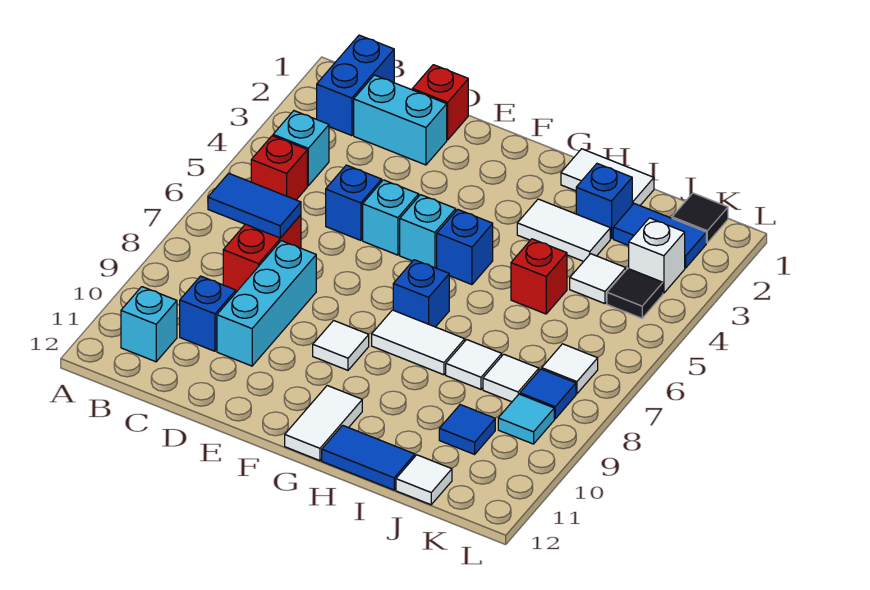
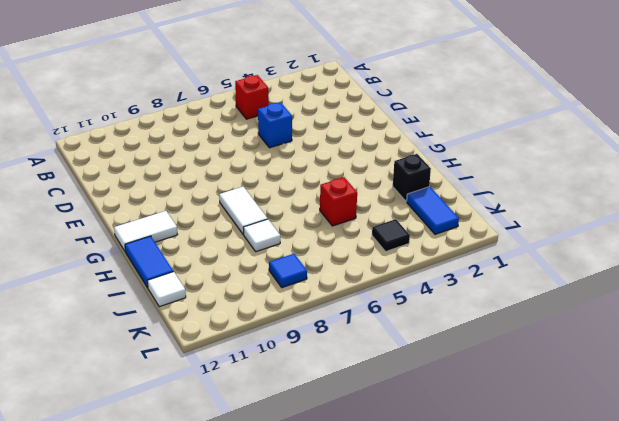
black 1x1 brick [393,154,431,201] -> blue 1x1 brick [576,164,632,239]
none -> blue 1x2 brick [317,35,394,136]
none -> cyan 1x1 brick [273,111,329,186]
none -> cyan 1x1 brick [121,287,177,362]
none -> cyan 1x2 brick [354,75,447,165]

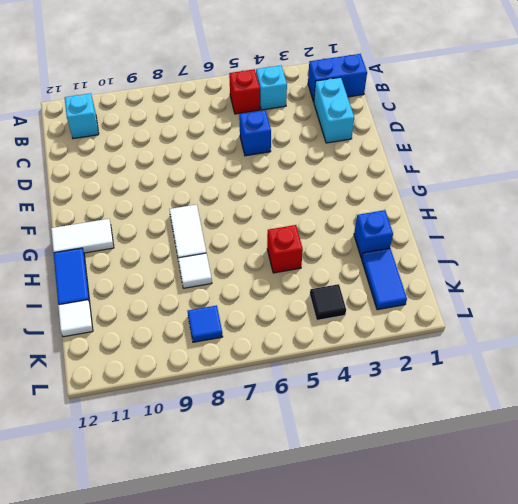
none -> red 1x2 brick [223,215,301,292]
none -> blue 1x1 brick [180,276,236,351]
none -> red 1x1 brick [412,65,468,140]
none -> cyan 1x3 brick [217,241,316,366]

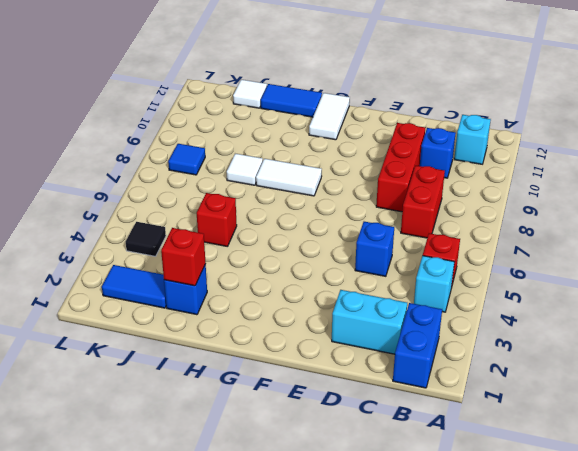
red 1x3 brick [376,123,425,212] -> cyan 1x3 brick [217,241,316,366]
red 1x1 brick [161,228,206,286] -> red 1x1 brick moved to [412,65,468,140]
none -> cyan 1x1 brick [363,180,419,255]
none -> cyan 1x1 brick [400,195,456,268]
none -> white 1x1 tile [313,321,369,370]
none -> blue 1x1 brick [437,209,493,285]

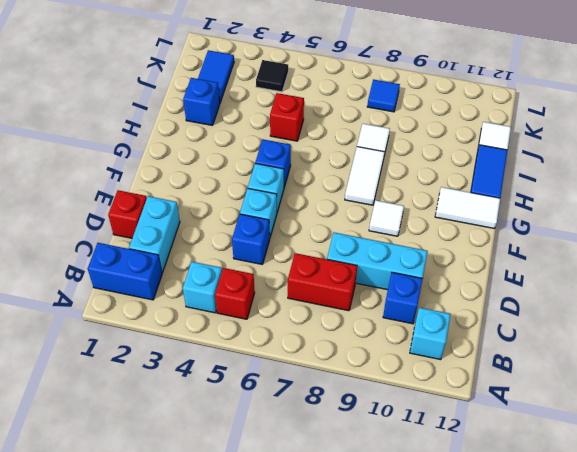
none -> blue 1x1 brick [393,260,449,327]
none -> white 1x2 tile [561,149,654,206]
none -> white 1x2 tile [517,199,610,261]
none -> white 1x1 tile [570,254,626,304]

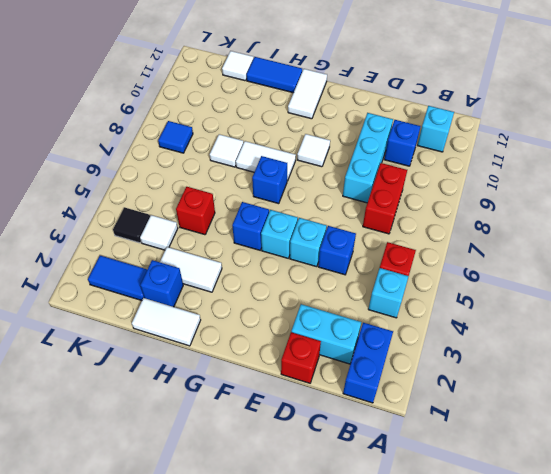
none -> white 1x1 tile [483,354,539,402]
none -> blue 1x1 tile [439,405,495,454]
none -> black 1x1 tile [672,193,728,243]
none -> white 1x1 brick [629,218,685,293]

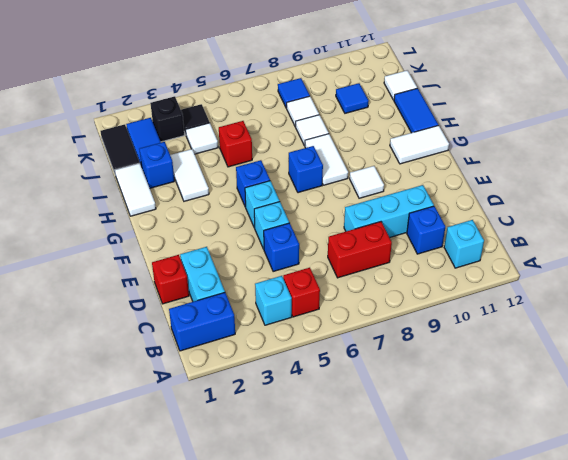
black 1x2 tile [101,124,140,173] -> black 1x1 tile [672,193,728,243]
black 1x1 brick [150,96,184,142] -> white 1x1 brick [629,218,685,293]
none -> white 1x1 tile [542,344,598,394]
none -> cyan 1x1 tile [498,394,554,444]
none -> blue 1x2 tile [208,173,301,238]

